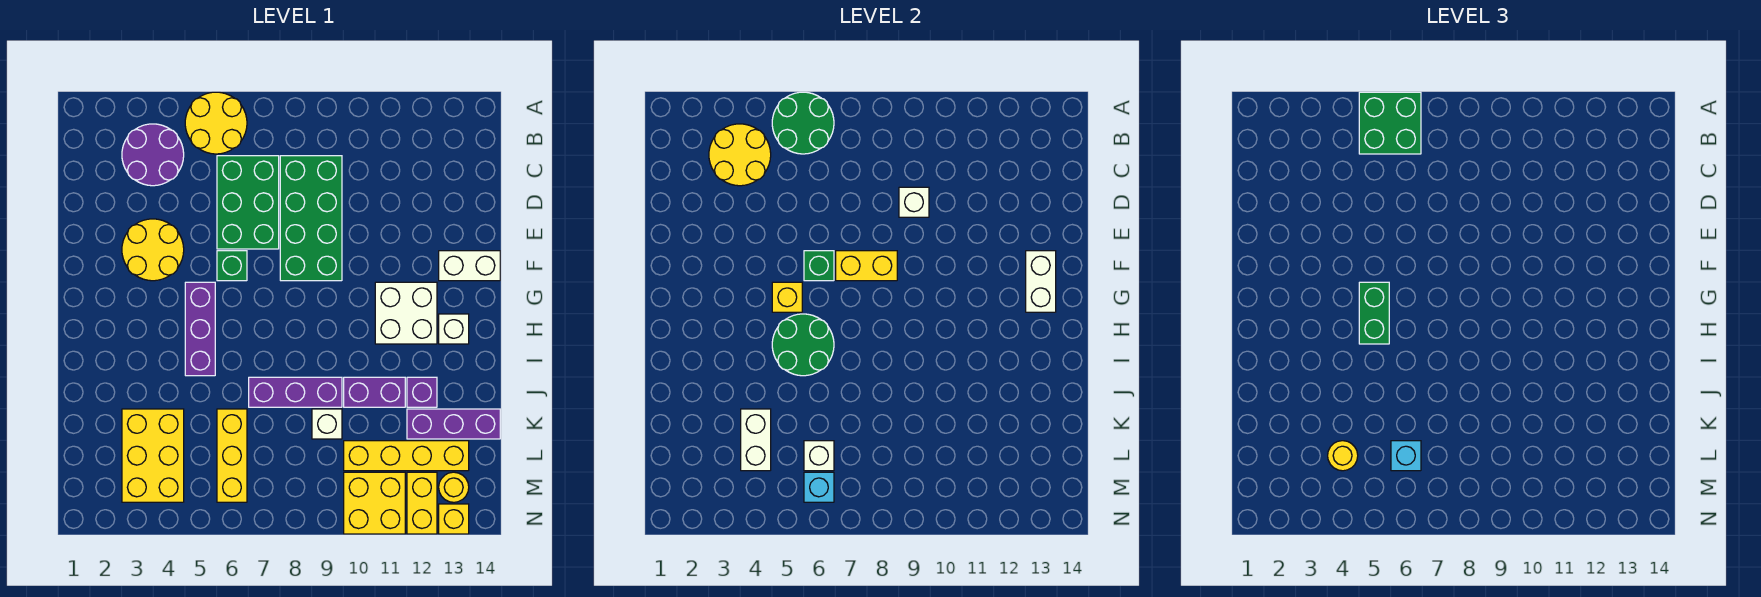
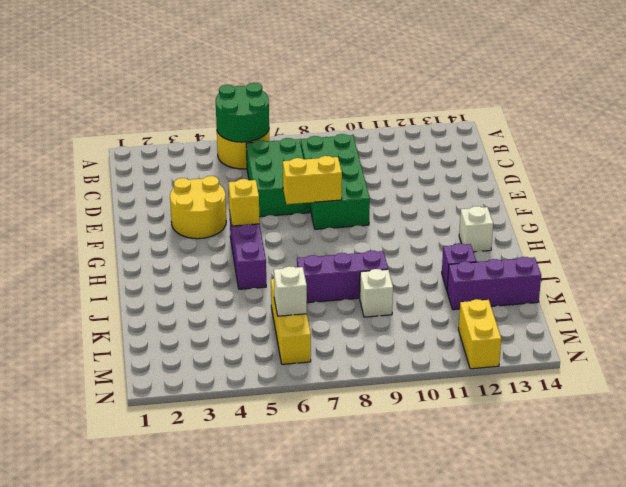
none -> purple 2x2 round brick [122,124,184,186]
none -> green 1x1 brick [217,251,247,281]
none -> white 1x2 brick [439,251,500,281]
none -> white 2x2 brick [375,282,437,344]

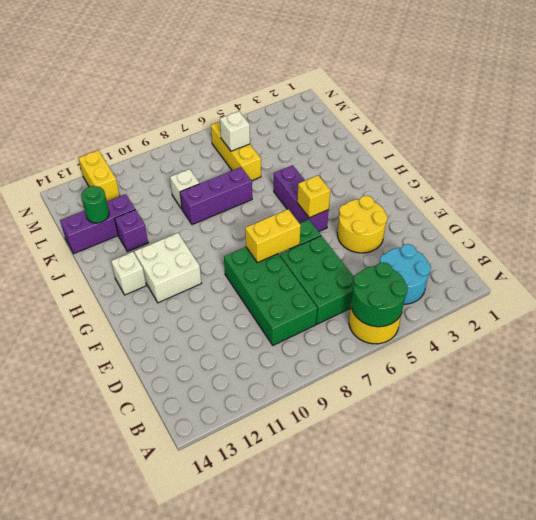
cyan 2x2 round brick [380,244,431,304] -> purple 2x2 round brick [122,124,184,186]
green 1x1 round brick [81,186,109,223] -> none
none -> white 1x2 brick [439,251,500,281]
none -> purple 1x2 brick [344,377,405,407]
none -> yellow 2x3 brick [122,409,184,502]
none -> yellow 1x4 brick [344,441,469,471]

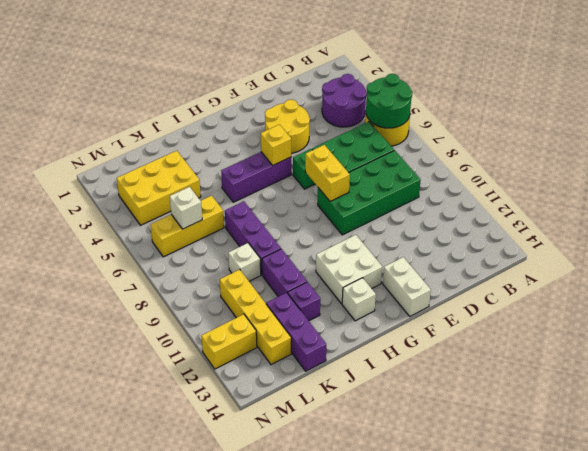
none -> yellow 2x2 brick [344,472,405,534]
none -> yellow 1x1 round brick [439,472,469,502]
none -> yellow 1x1 brick [439,504,469,534]
none -> yellow 2x2 round brick [709,124,771,186]

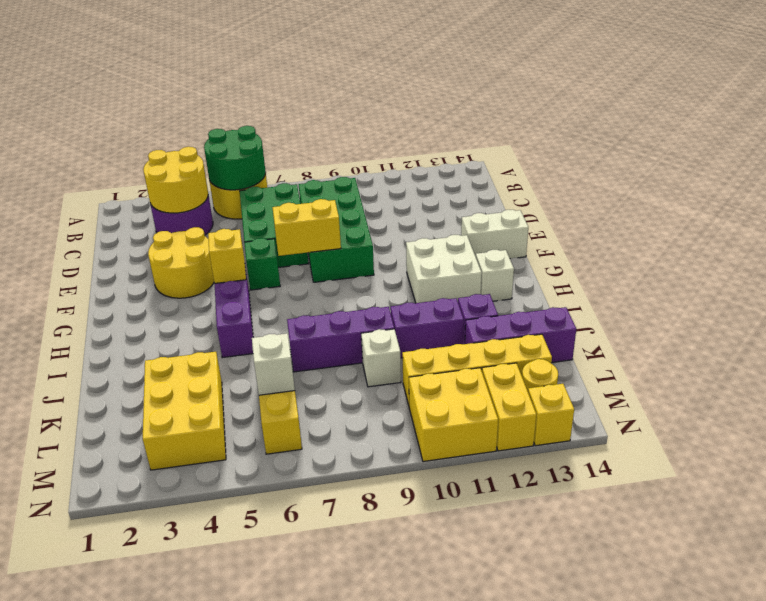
none -> white 1x1 brick [899,187,929,217]
none -> green 1x1 brick [804,251,834,281]
none -> white 1x2 brick [1026,251,1056,312]
none -> green 2x2 round brick [772,314,834,376]

